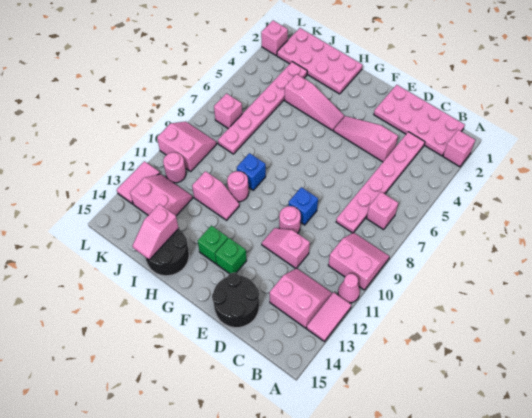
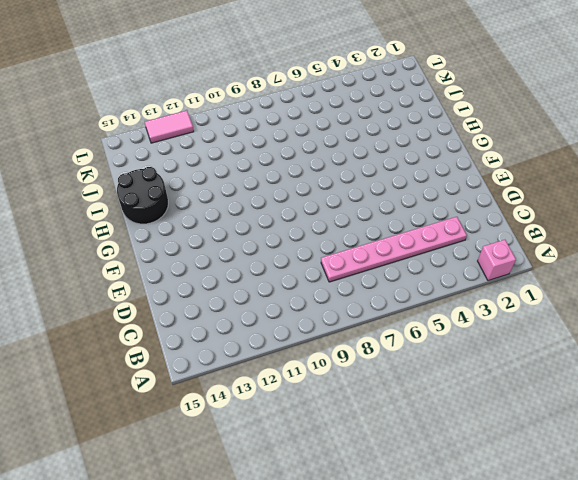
none -> pink 2x2 slope [328,233,389,290]
none -> pink 1x1 cone [338,274,360,303]
none -> pink 1x2 tile [307,292,351,342]

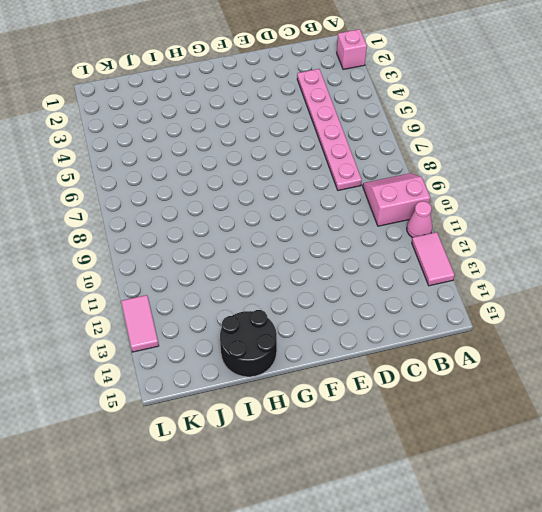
none -> pink 2x4 plate [374,85,465,156]
none -> pink 1x1 brick [367,192,398,230]
none -> pink 2x2 slope [270,268,332,328]

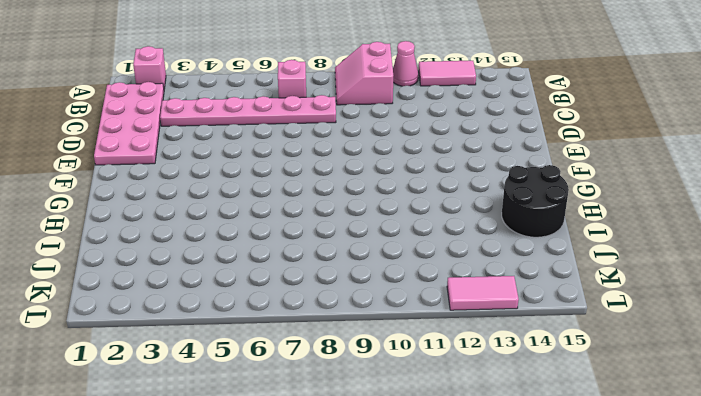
none -> pink 2x2 slope [270,268,332,328]
none -> pink 1x3 slope [334,116,398,162]
none -> pink 1x2 slope [262,228,310,268]

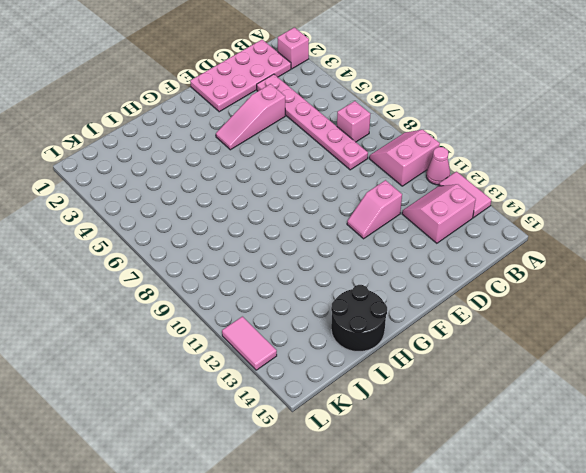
none -> black 2x2 round brick [212,273,259,328]
none -> blue 1x1 brick [289,187,318,225]
none -> pink 1x1 round brick [279,206,301,234]

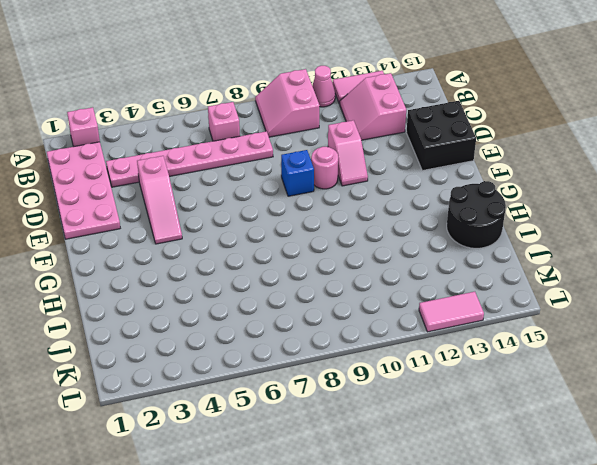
black 2x2 brick [406,101,476,171] -> black 2x2 round brick [212,273,259,328]
none -> green 1x1 brick [215,238,247,274]
none -> pink 1x3 slope [285,74,344,131]
none -> green 1x1 brick [198,226,228,264]

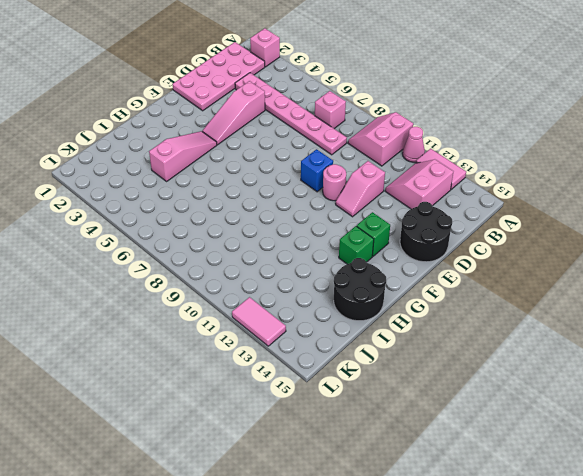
none -> pink 2x4 plate [277,28,363,94]
none -> blue 1x1 brick [237,153,266,190]
none -> pink 1x1 round brick [227,171,249,202]

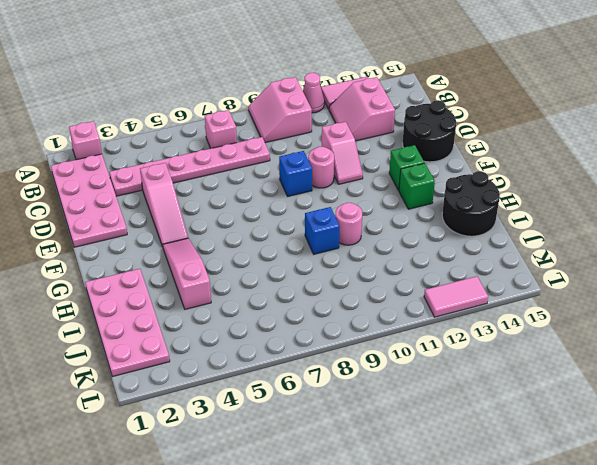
none -> pink 1x2 slope [192,171,239,220]
none -> pink 1x6 plate [218,62,307,154]
none -> pink 2x2 slope [130,174,193,216]

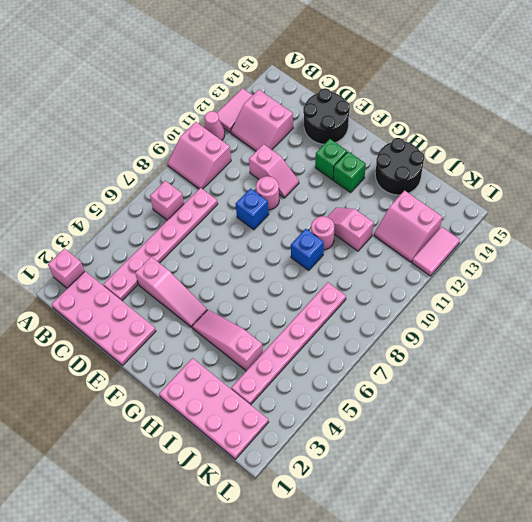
none -> pink 1x1 brick [214,93,242,129]
none -> pink 2x2 slope [157,122,217,171]
none -> pink 1x1 round brick [163,152,186,183]

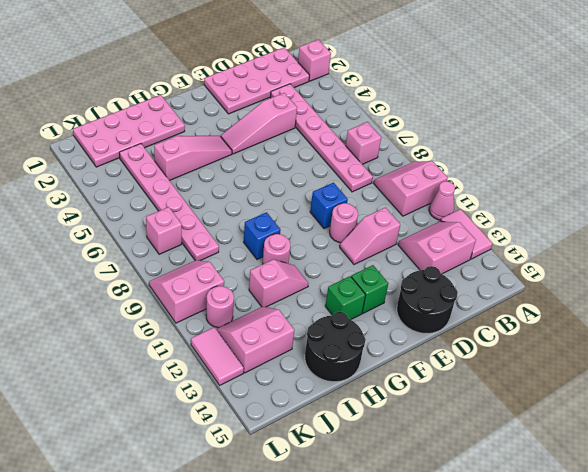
none -> pink 1x1 brick [261,21,288,55]
none -> pink 1x2 slope [132,204,179,260]

